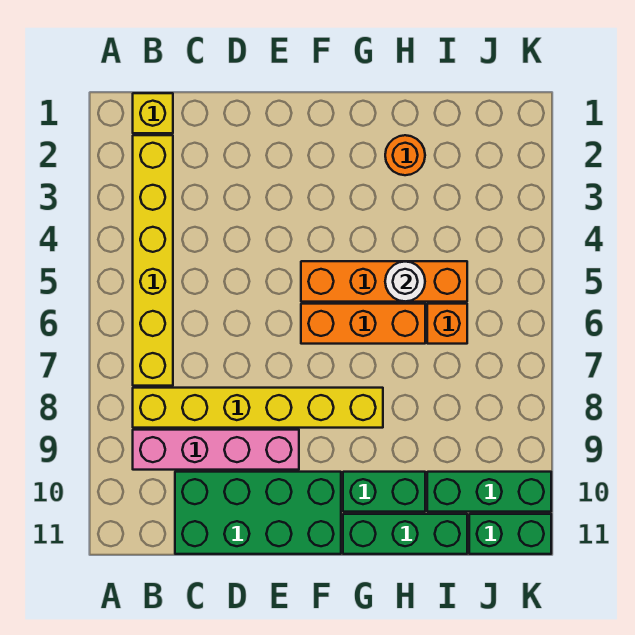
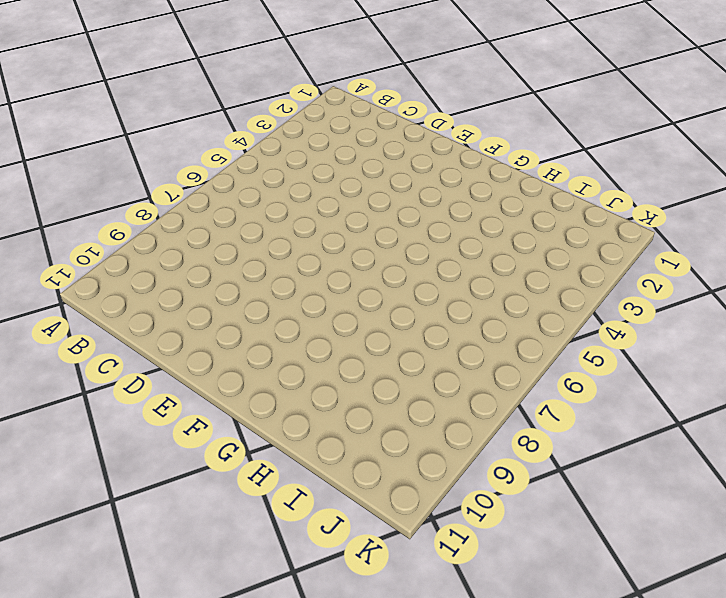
none -> yellow 1x1 brick [133,93,173,133]
none -> yellow 1x6 brick [133,135,173,386]
none -> yellow 1x6 brick [133,388,383,428]

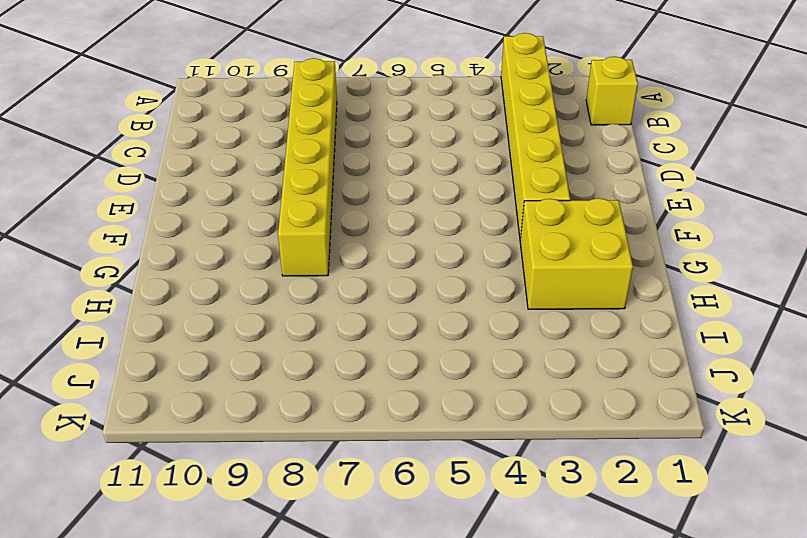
yellow 1x6 brick [501,33,570,241] -> yellow 1x6 brick turned to [133,135,173,386]
yellow 2x2 brick [520,198,633,309] -> orange 1x1 round brick [385,135,425,175]
none -> pink 1x4 brick [133,430,299,470]
none -> green 2x4 brick [175,472,341,554]
none -> orange 1x4 brick [301,261,467,302]

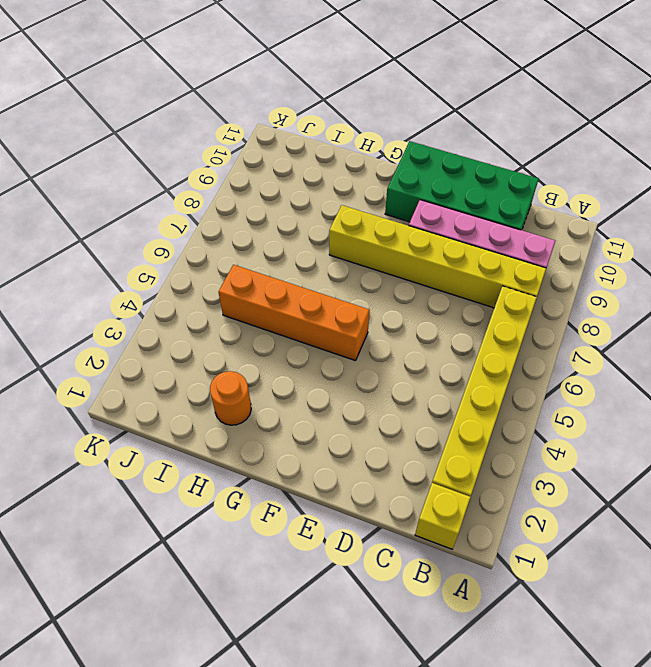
none -> orange 1x3 brick [301,304,425,344]
none -> green 1x2 brick [343,472,425,512]
none -> green 1x3 brick [343,514,467,554]

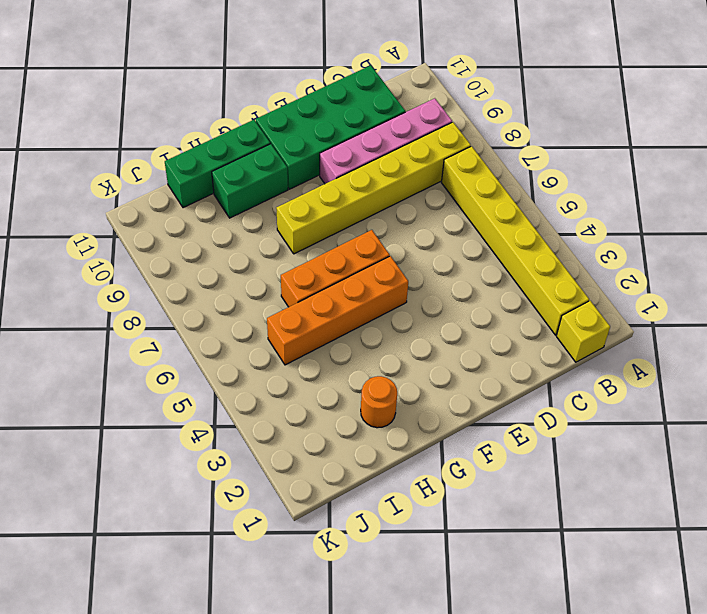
none -> orange 1x1 brick [427,304,467,344]
none -> green 1x3 brick [427,472,551,512]
none -> green 1x2 brick [469,514,551,554]

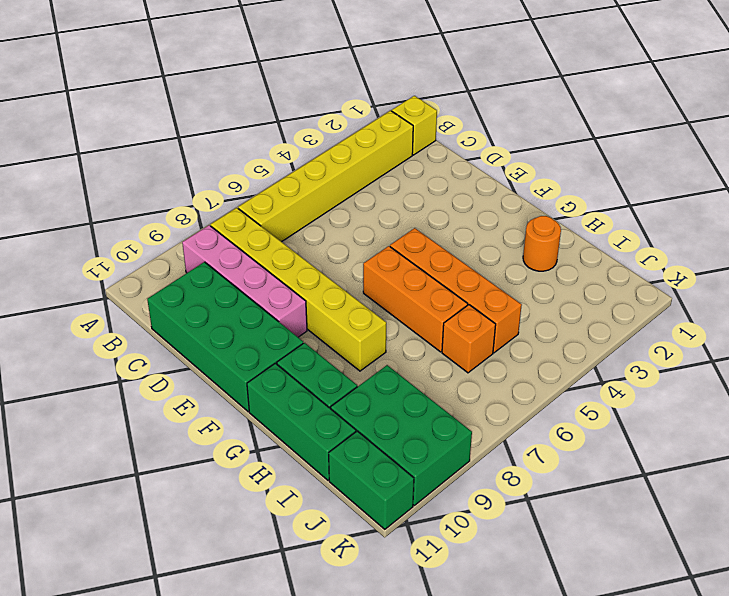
green 2x3 brick [331,365,472,505] -> green 1x3 brick [427,472,551,512]
none -> white 1x1 round brick [385,261,425,302]

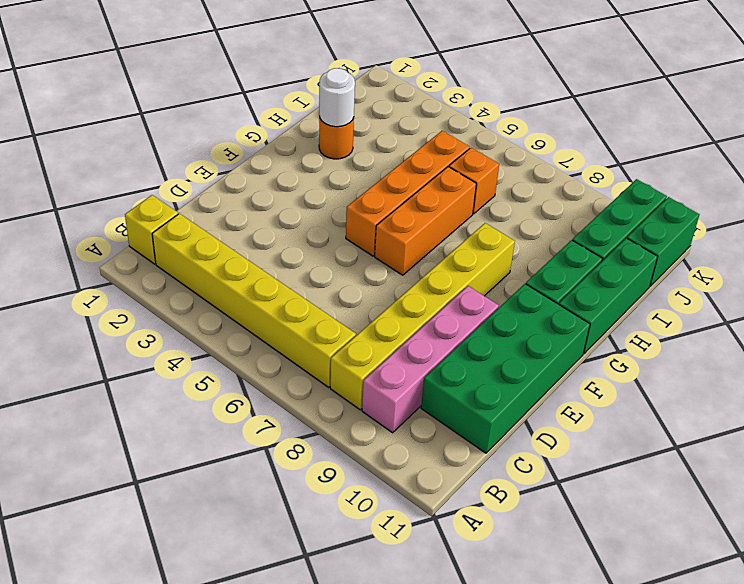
white 1x1 round brick [319,68,355,127] -> white 1x1 round brick moved to [385,261,425,302]

